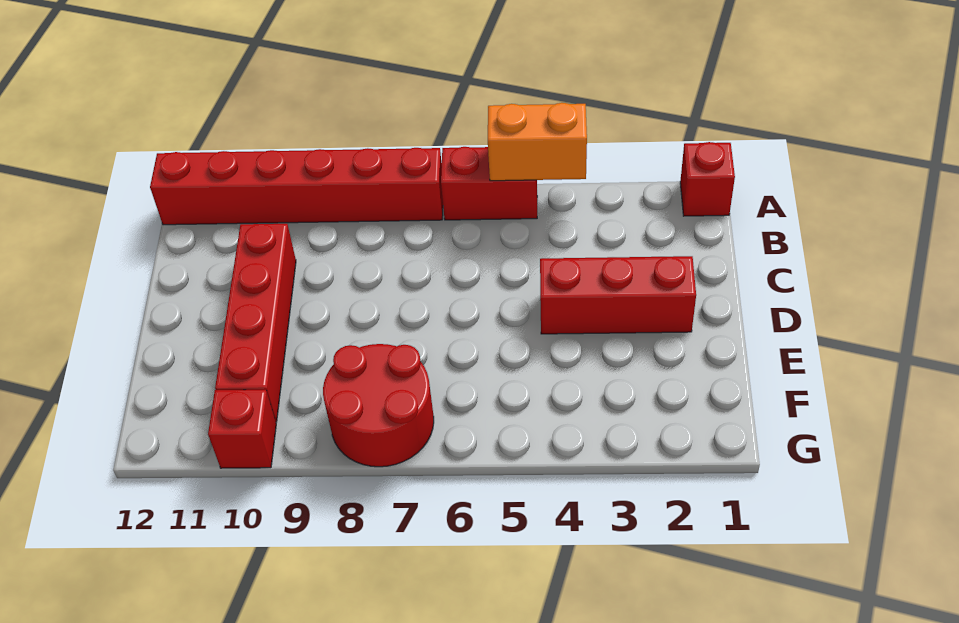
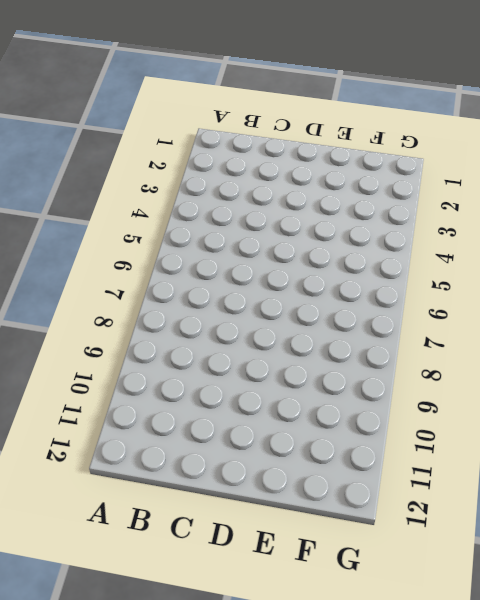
none -> red 1x1 brick [680,142,735,216]
none -> red 1x2 brick [441,147,537,220]

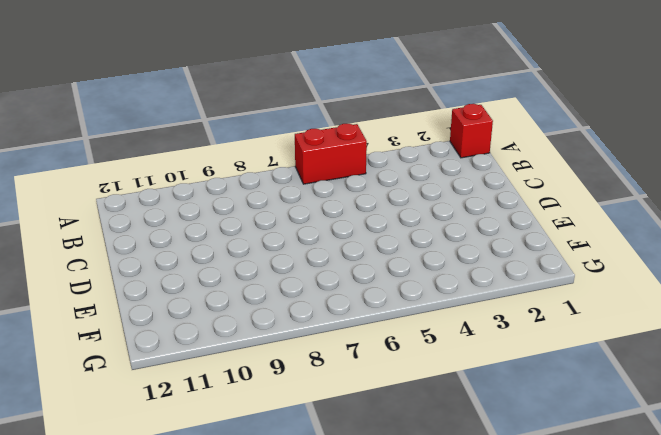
none -> red 1x6 brick [150,148,443,225]
none -> red 1x4 brick [215,224,296,422]

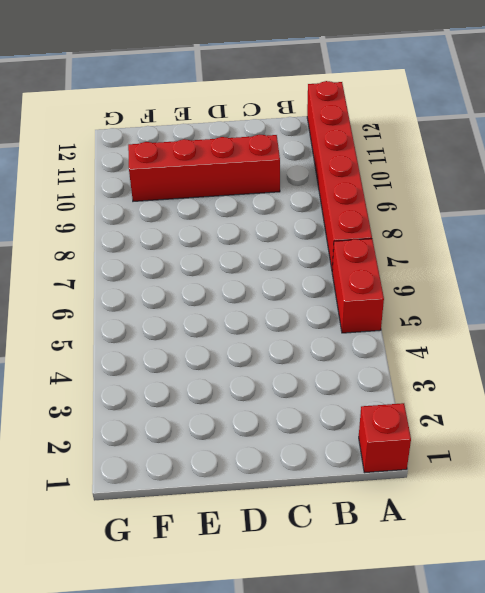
none -> red 1x3 brick [540,256,696,334]
none -> red 2x2 round brick [323,344,434,467]

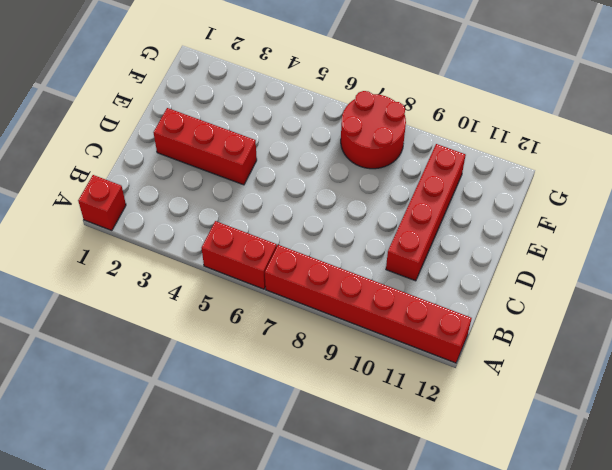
none -> red 1x1 brick [208,390,276,468]
none -> orange 1x2 brick [488,103,587,181]

